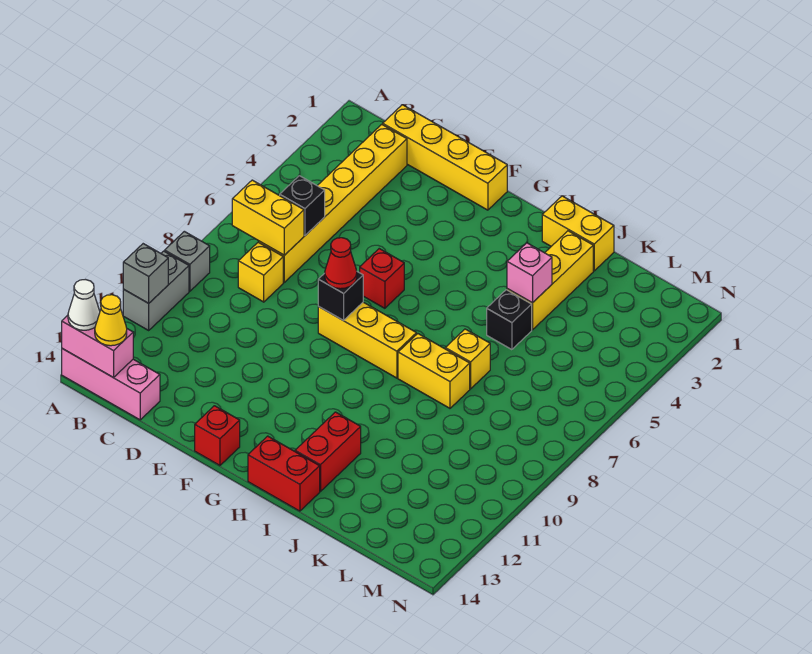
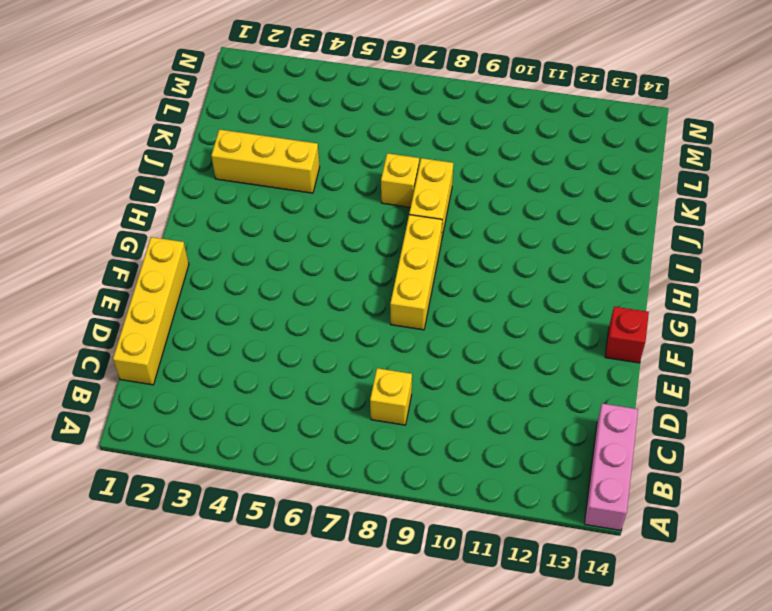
none -> grey 1x1 brick [165,231,210,291]
none -> grey 1x2 brick [123,251,189,330]
none -> yellow 1x6 brick [259,124,407,282]

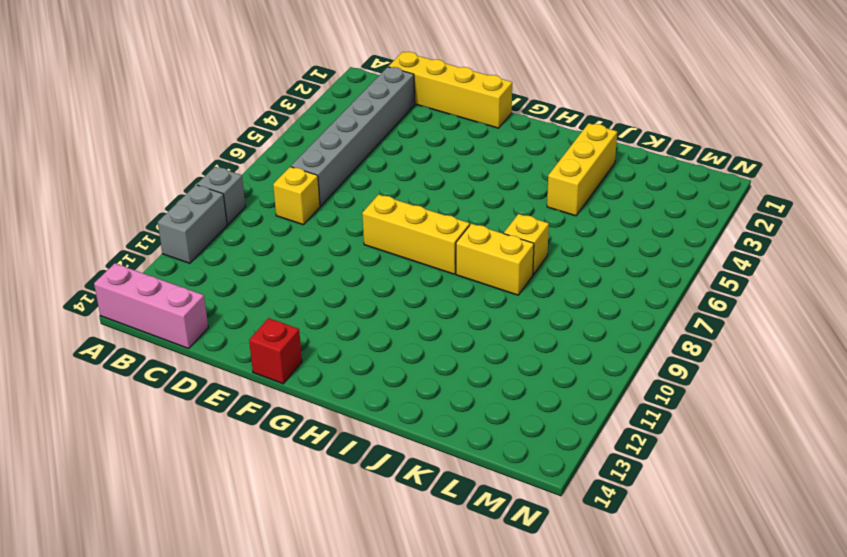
grey 1x6 brick [291,67,415,206] -> yellow 1x6 brick [259,124,407,282]
none -> red 1x1 brick [360,249,404,308]
none -> red 1x2 brick [248,436,320,511]
none -> yellow 1x2 brick [542,196,614,271]

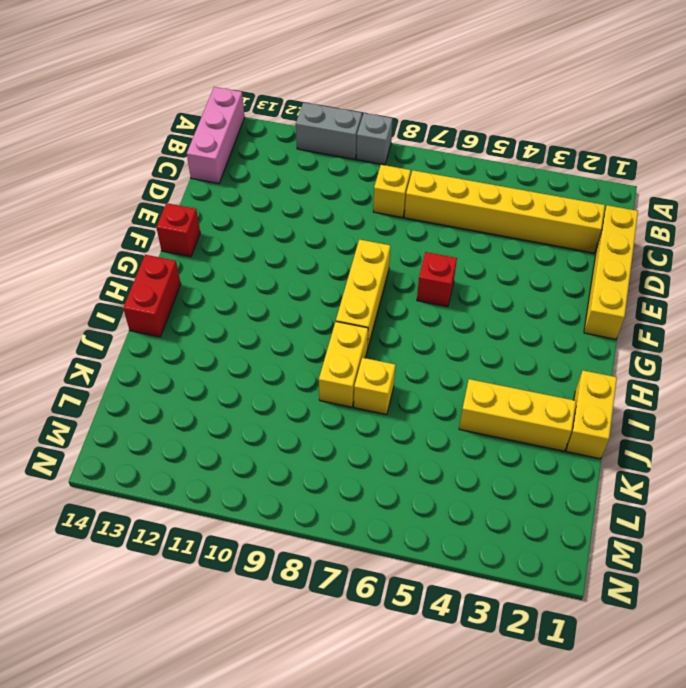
none -> red 1x2 brick [295,412,361,492]
none -> black 1x1 brick [487,290,532,350]
none -> grey 1x1 brick [123,244,168,303]

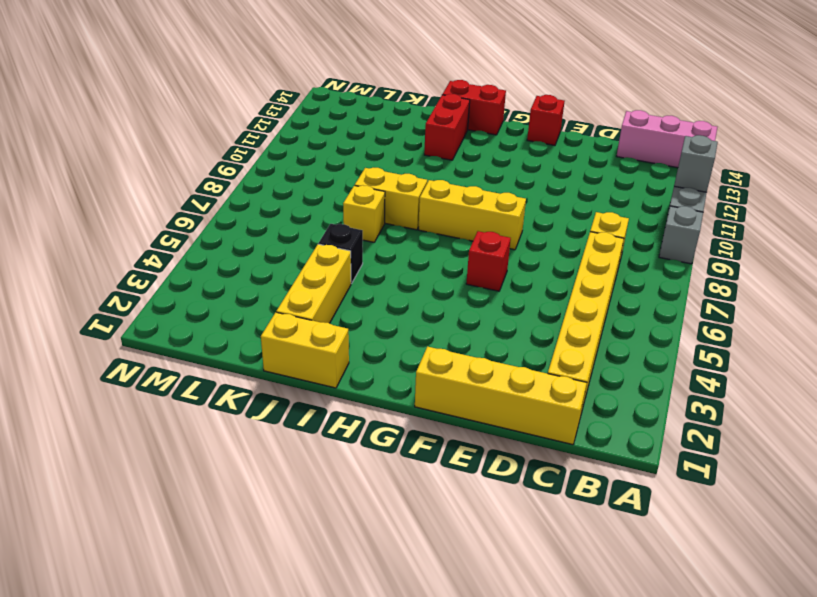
none -> pink 1x2 brick [62,315,133,377]
none -> yellow 1x2 brick [232,180,304,255]
none -> black 1x1 brick [280,176,325,235]

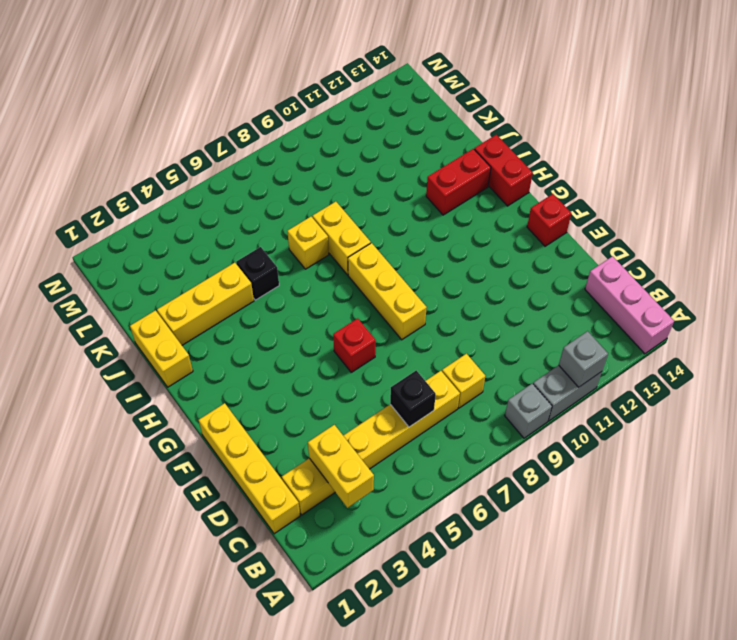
yellow 1x2 brick [308,425,374,508] -> yellow 1x2 brick moved to [232,180,304,255]
none -> pink 1x2 brick [62,315,133,377]
none -> black 1x1 brick [318,272,363,321]
none -> pink 1x1 brick [507,243,552,303]

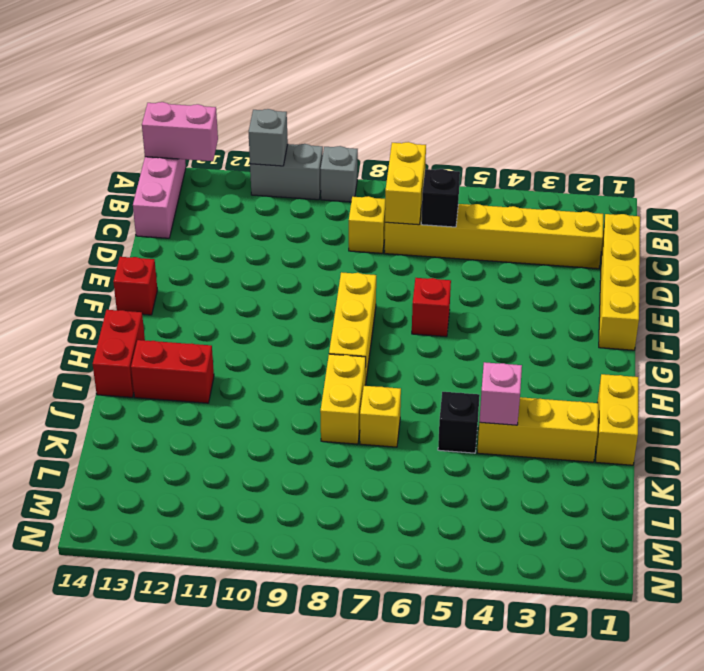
pink 1x2 brick [142,102,218,161] -> pink 1x2 brick turned to [62,315,133,377]
none -> black 1x1 brick [318,272,363,321]
none -> white 1x1 cone [68,280,100,330]
none -> yellow 1x1 cone [95,295,127,346]

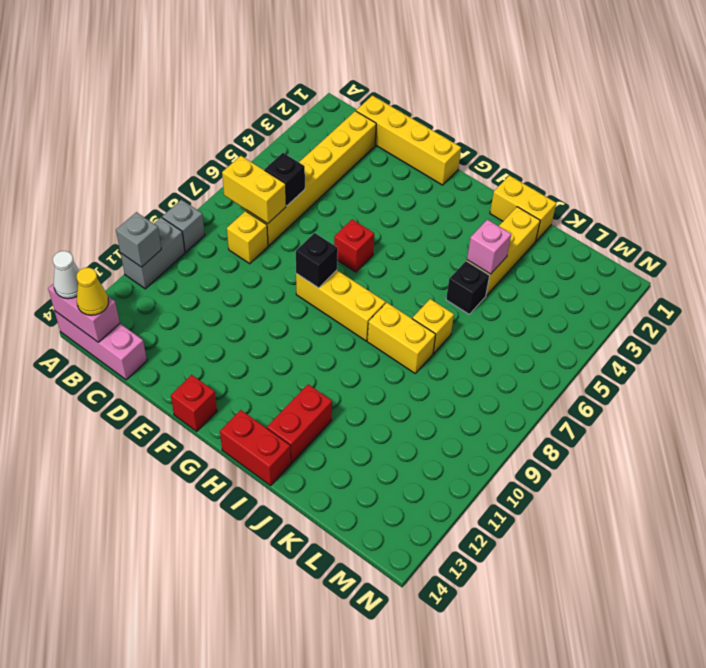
none -> red 1x1 cone [325,238,357,289]

